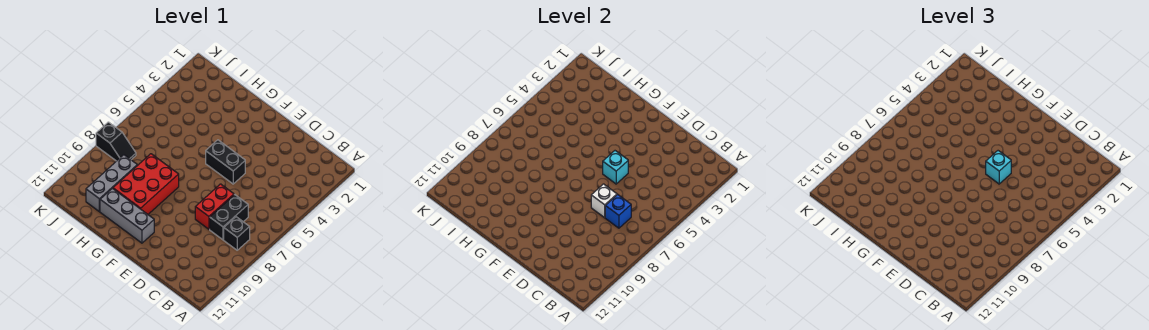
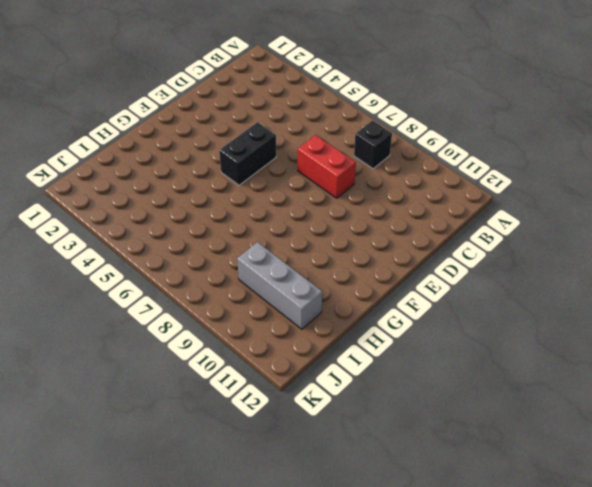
none -> black 1x2 brick [210,195,248,240]
none -> grey 1x3 brick [100,188,154,243]
none -> red 2x3 brick [113,154,179,214]

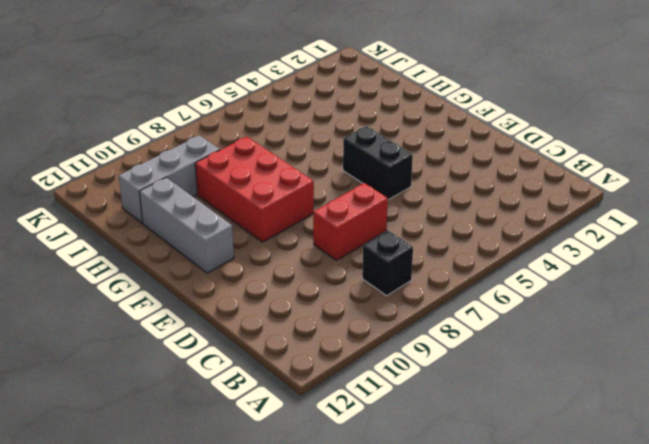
red 2x3 brick [195,137,314,242] -> red 2x3 brick turned to [113,154,179,214]
none -> black 1x2 brick [210,195,248,240]
none -> black 1x2 slope [96,122,136,161]
none -> blue 1x1 brick [605,195,631,228]

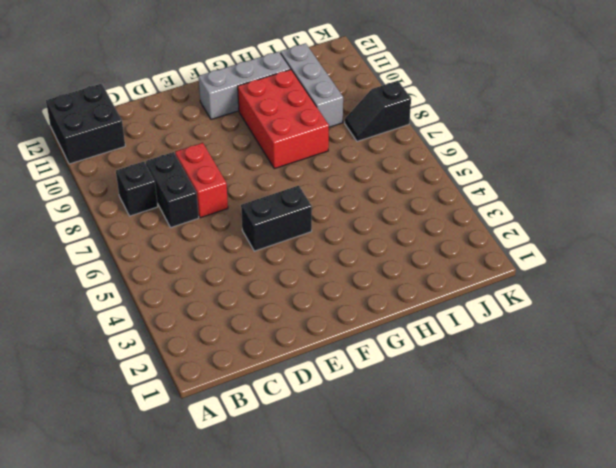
black 2x2 brick [46,84,125,164] -> none
none -> blue 1x1 brick [605,195,631,228]
none -> white 1x1 brick [591,184,617,218]
none -> cyan 1x1 brick [603,151,628,184]

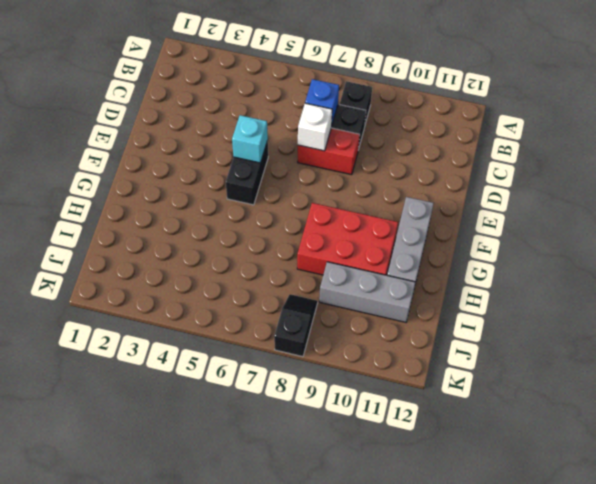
none -> cyan 1x1 brick [986,151,1011,184]

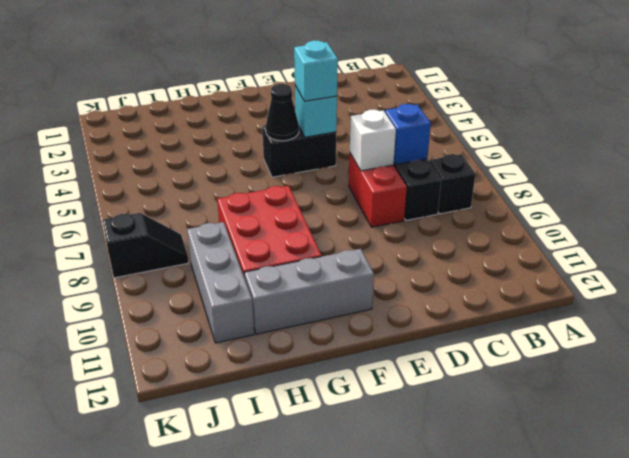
black 1x1 cone [266,84,299,141] -> none

